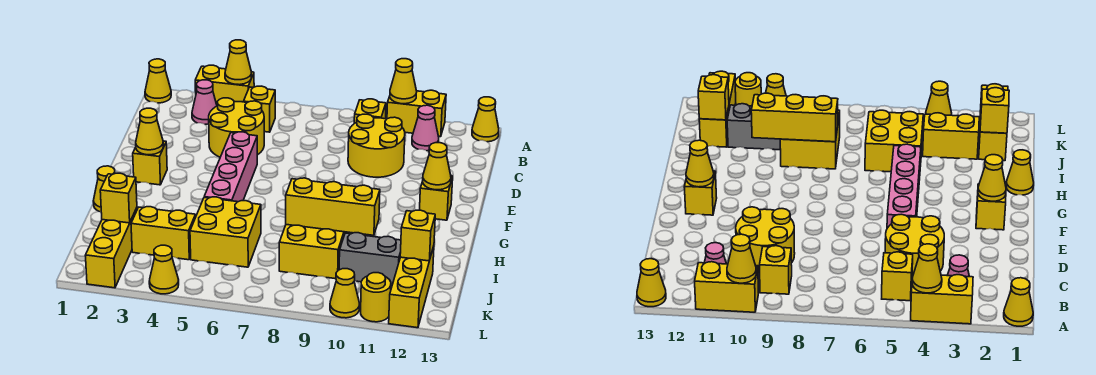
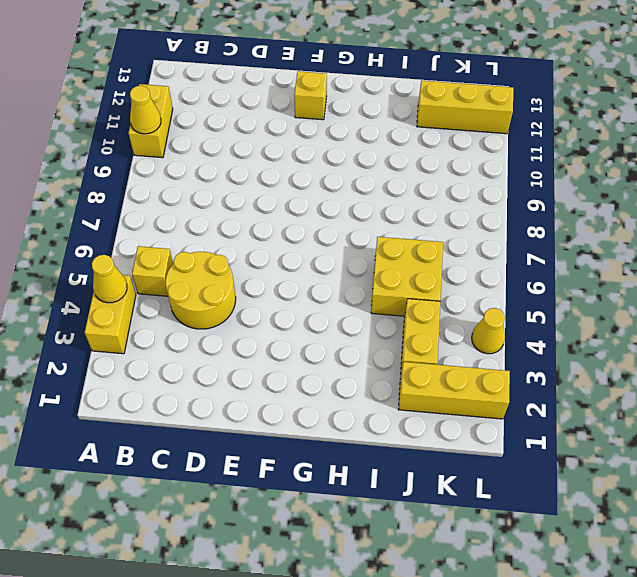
none -> yellow 1x1 cone [145,59,171,103]
none -> yellow 1x1 cone [472,97,499,142]
none -> pink 1x1 cone [192,80,217,124]
none -> yellow 1x1 brick [354,99,386,123]

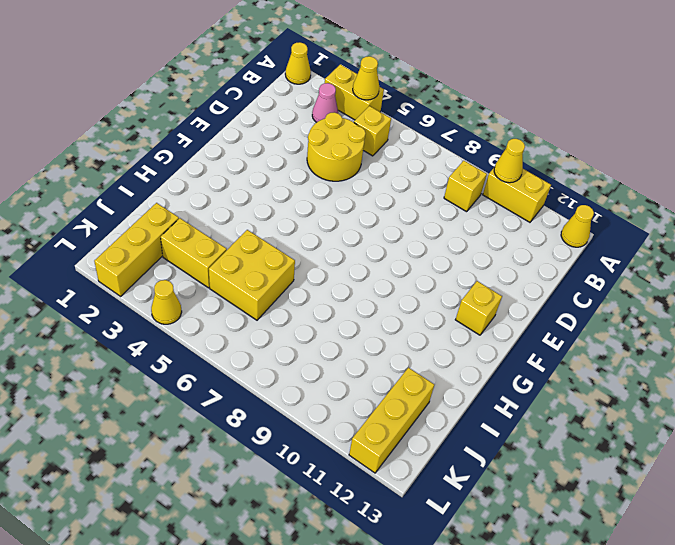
none -> pink 1x1 cone [412,105,439,151]
none -> yellow 2x2 round brick [348,114,405,177]
none -> pink 1x4 brick [204,132,257,202]
none -> yellow 1x1 brick [133,141,167,185]

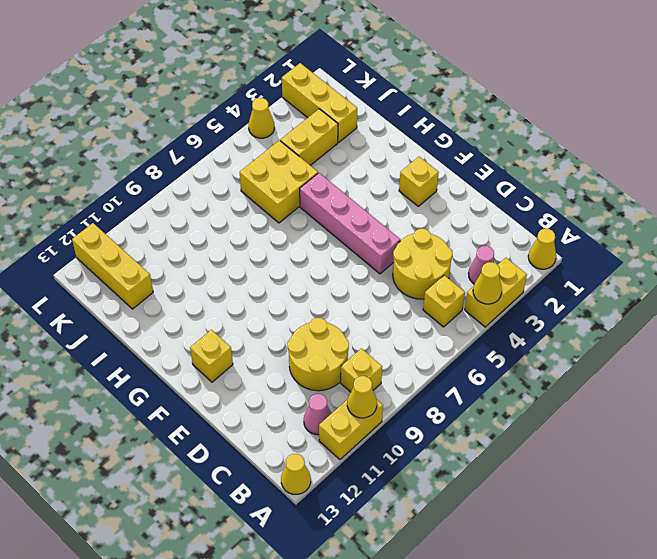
none -> yellow 1x1 cone [93,166,115,212]
none -> yellow 2x2 brick [279,225,349,279]
none -> grey 1x2 brick [339,233,401,286]
none -> yellow 1x1 cone [330,269,359,318]

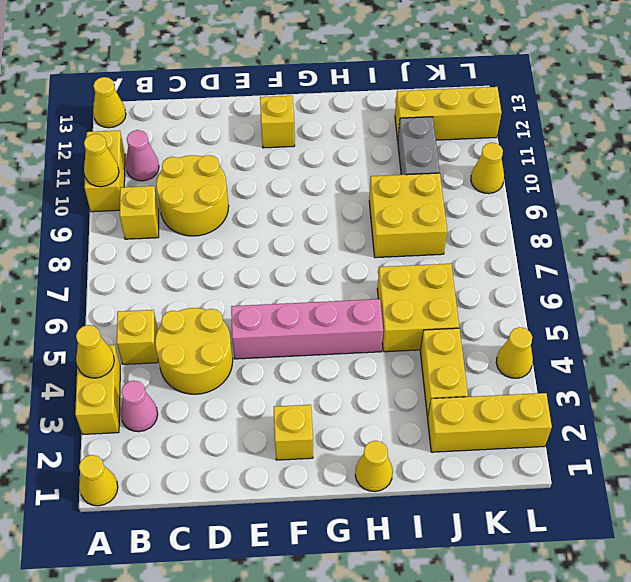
none -> yellow 1x1 round brick [361,273,391,322]
none -> yellow 1x1 cone [136,108,163,155]
none -> yellow 1x1 cone [423,143,451,190]
none -> yellow 1x3 brick [286,178,380,235]

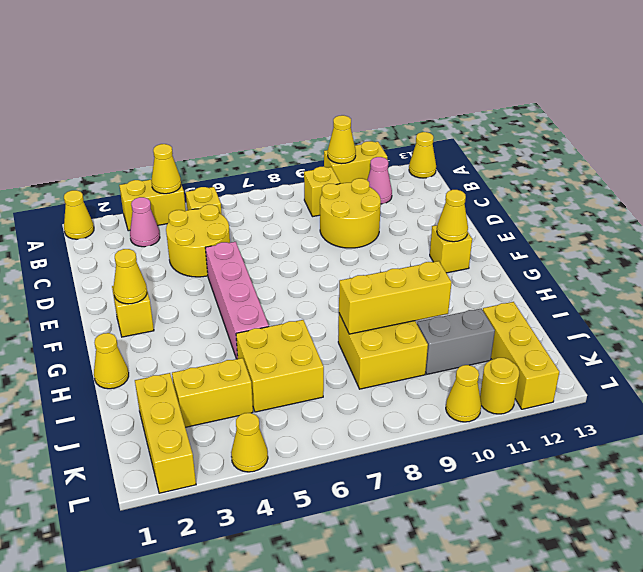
none -> yellow 1x1 brick [100,173,137,223]
none -> yellow 1x1 brick [400,210,435,261]

